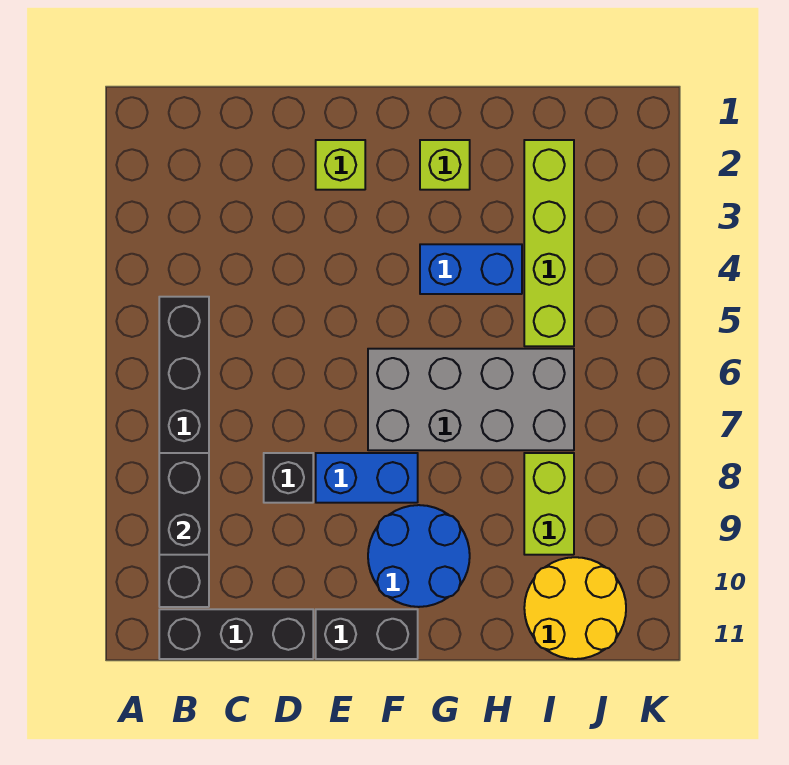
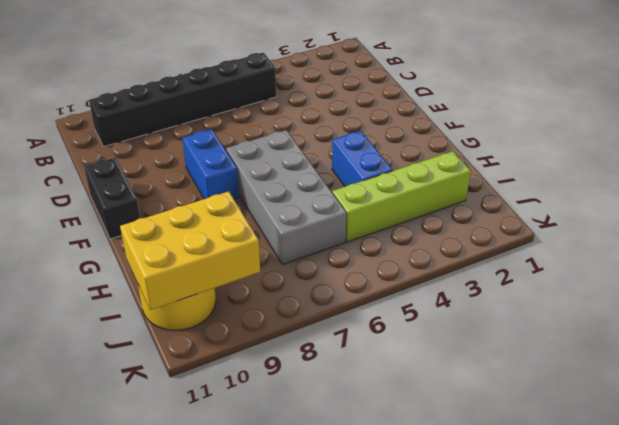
yellow 2x3 brick [120,191,260,310] -> none
none -> black 1x3 brick [159,609,313,659]
none -> black 1x1 brick [264,453,313,503]
none -> lime 1x1 brick [316,140,365,190]

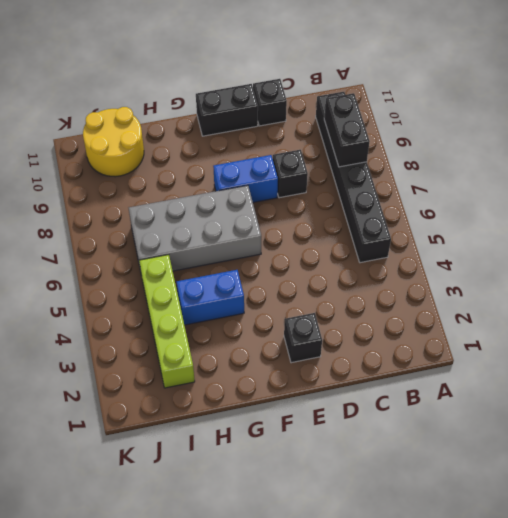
black 1x1 brick [253,79,287,126] -> black 1x3 brick [159,609,313,659]
black 1x1 brick [284,313,322,363] -> lime 1x1 brick [316,140,365,190]
none -> blue 2x2 round brick [368,505,470,607]
none -> lime 1x1 brick [420,140,470,190]
none -> lime 1x2 brick [524,453,574,555]

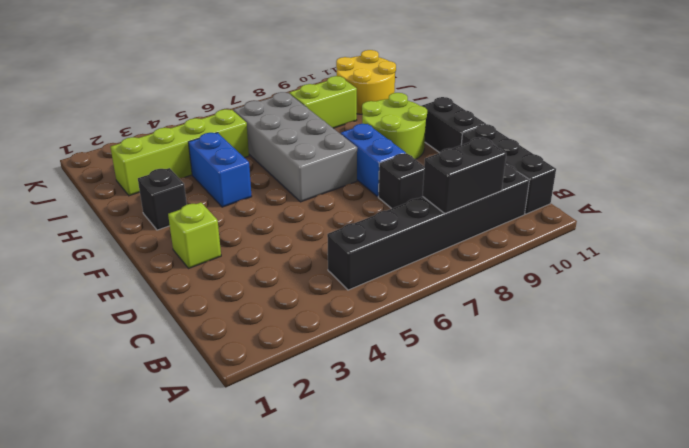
lime 2x2 round brick [362,93,427,160] -> blue 2x2 round brick [368,505,470,607]
black 1x1 brick [138,168,187,230] -> lime 1x1 brick [420,140,470,190]

